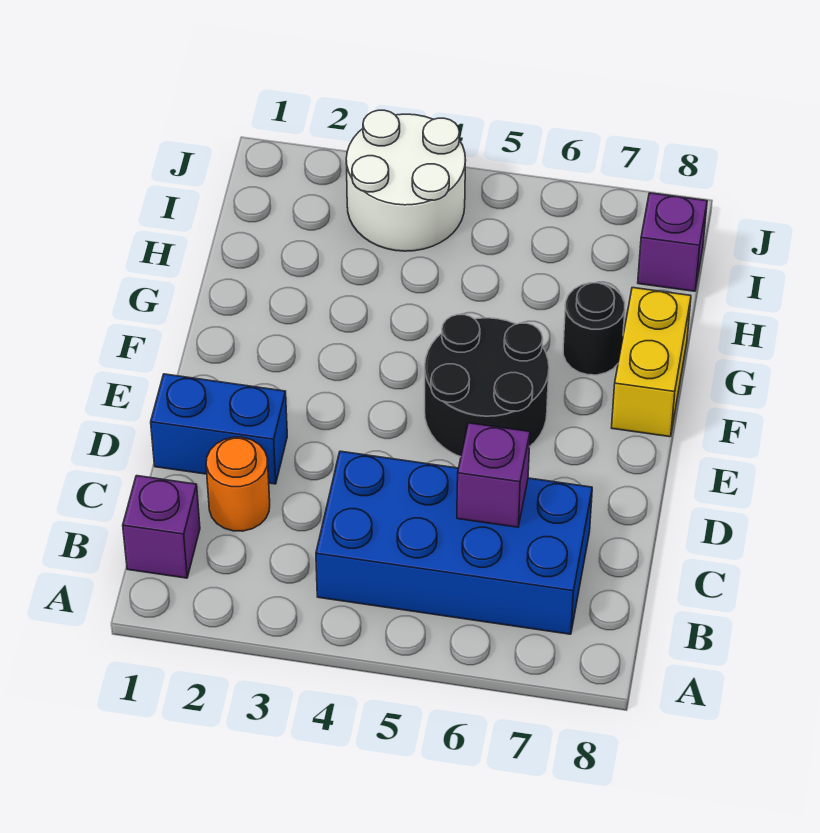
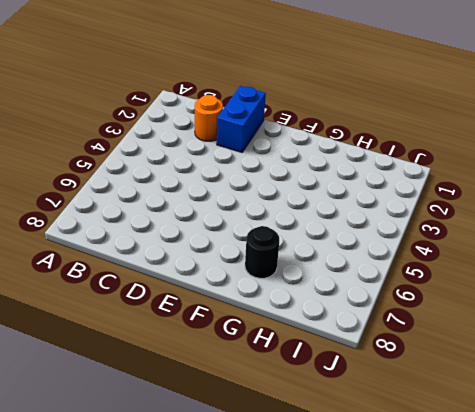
none -> purple 1x1 brick [123,476,200,578]
none -> blue 2x4 brick [316,451,592,634]

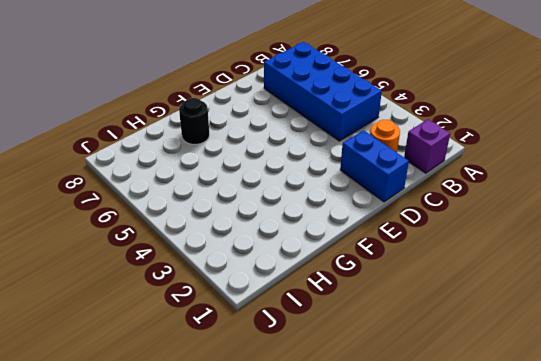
none -> black 2x2 round brick [425,315,549,457]
none -> yellow 1x2 brick [612,288,691,437]

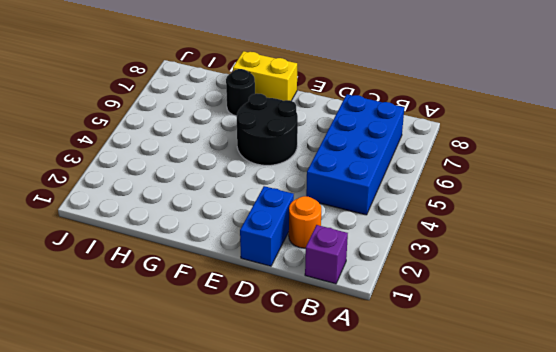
none -> white 2x2 round brick [346,110,466,251]
none -> purple 1x1 brick [638,193,707,291]

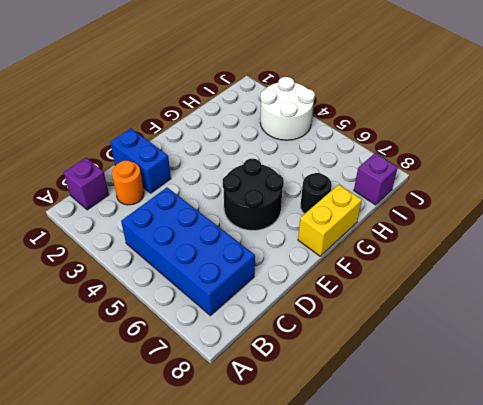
none -> purple 1x1 brick [457,423,530,527]

